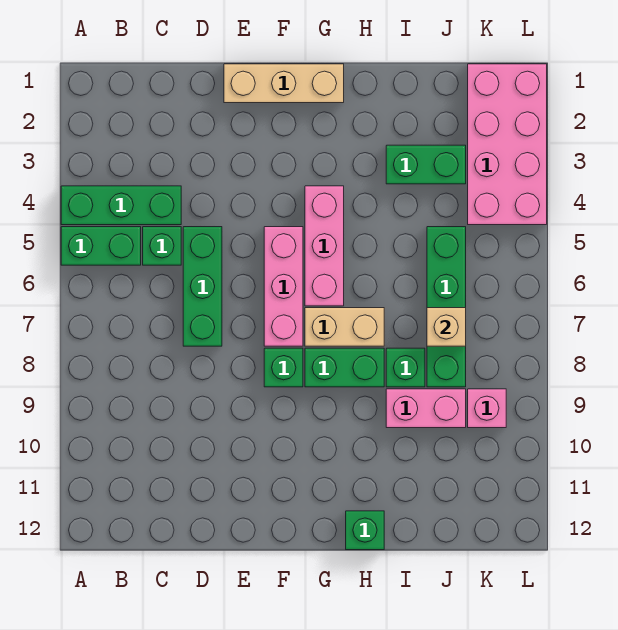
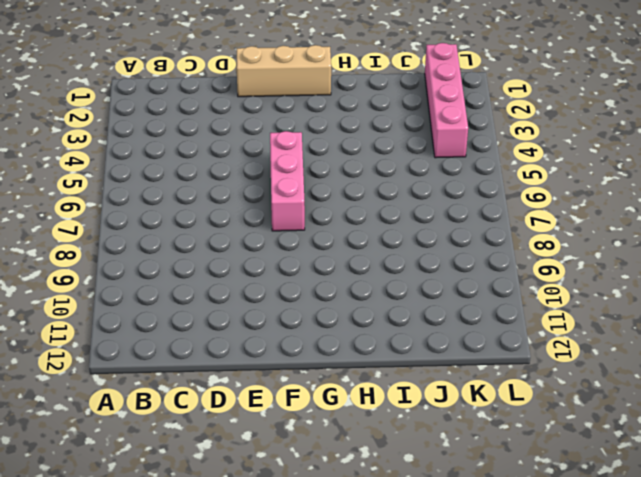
pink 1x4 brick [425,43,468,158] -> pink 2x4 brick [468,64,547,225]
none -> green 1x3 brick [61,186,181,225]
none -> green 1x2 brick [61,227,141,265]
none -> green 1x1 brick [143,227,181,265]

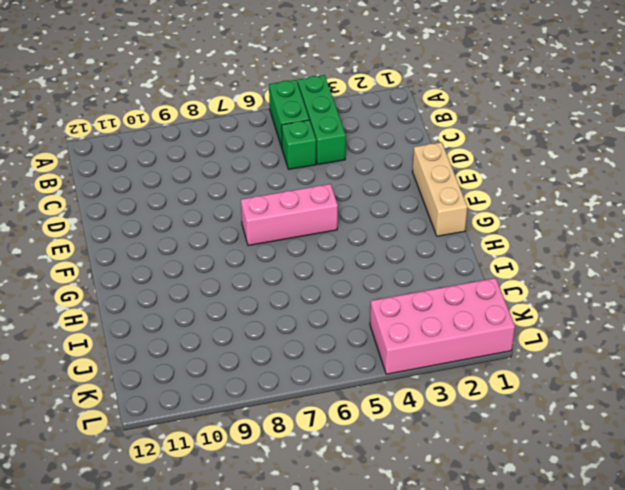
none -> green 1x3 brick [183,227,222,346]
none -> green 1x1 brick [264,348,303,387]
none -> pink 1x3 brick [305,186,344,306]

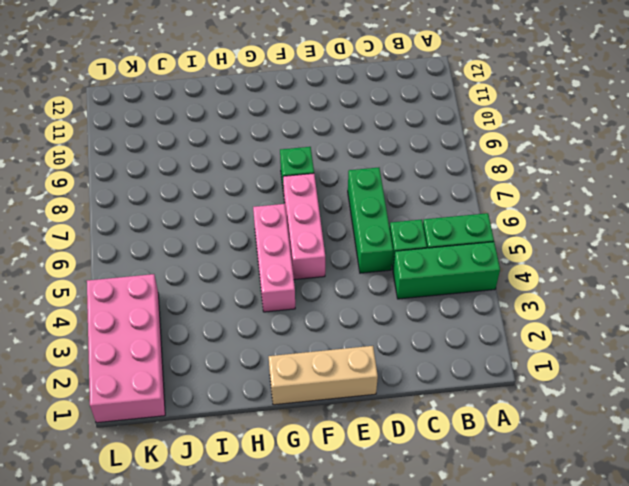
none -> tan 1x2 brick [305,308,384,346]
none -> green 1x2 brick [305,348,384,387]
none -> green 1x1 brick [346,511,384,550]

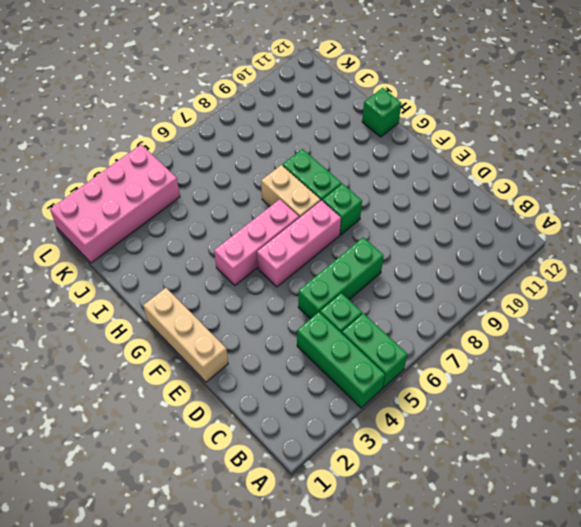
none -> green 1x2 brick [386,145,466,184]
none -> green 1x1 brick [386,348,425,387]
none -> pink 1x2 brick [386,389,466,428]

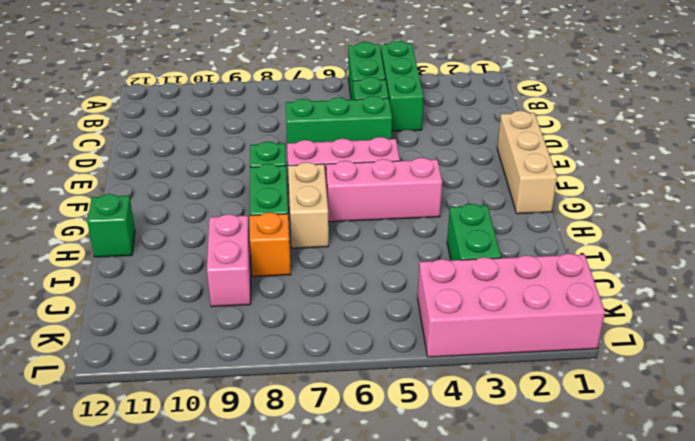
orange 1x1 brick [250,212,291,277] -> green 1x1 brick [386,348,425,387]
none -> green 1x4 brick [427,227,466,387]
none -> pink 1x1 brick [468,389,506,428]
none -> tan 1x1 brick [427,308,466,346]

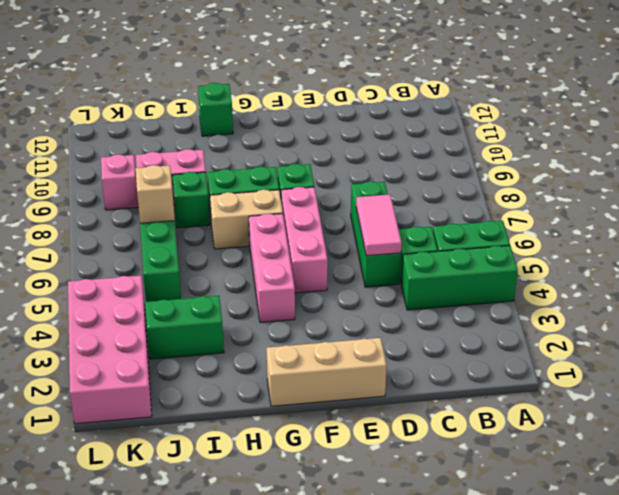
pink 1x2 tile [356,194,402,256] -> none

